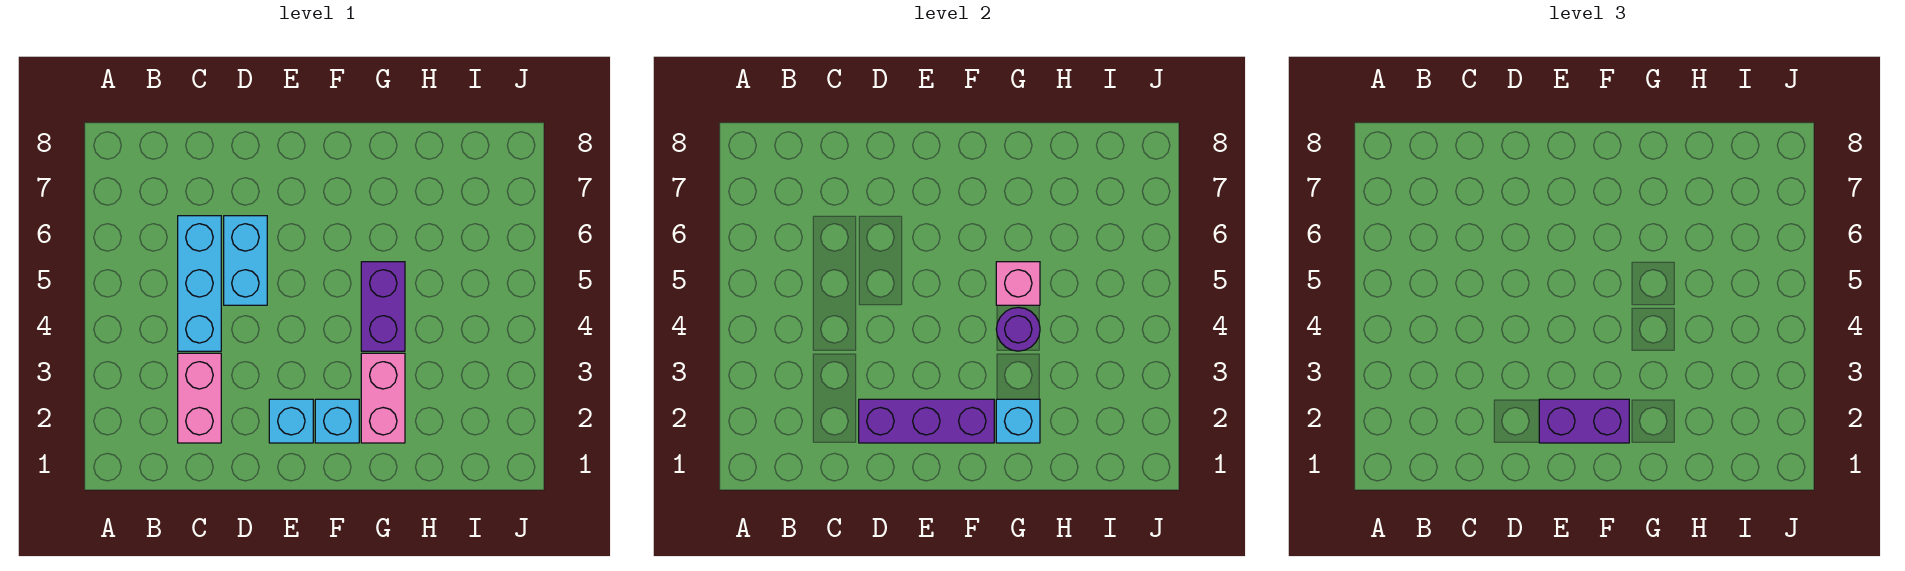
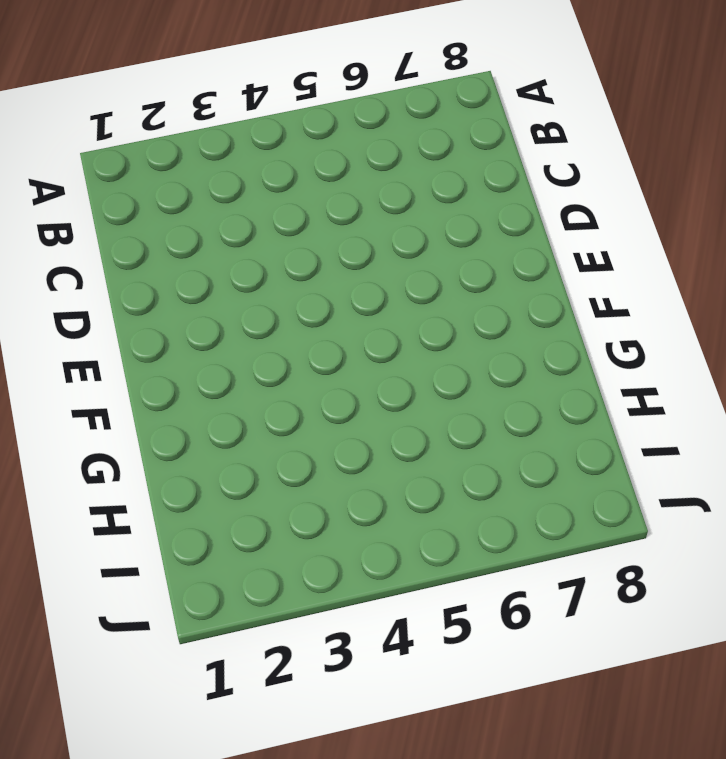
none -> pink 1x2 brick [178,353,221,443]
none -> cyan 1x3 brick [178,216,221,351]
none -> cyan 1x2 brick [224,216,267,305]

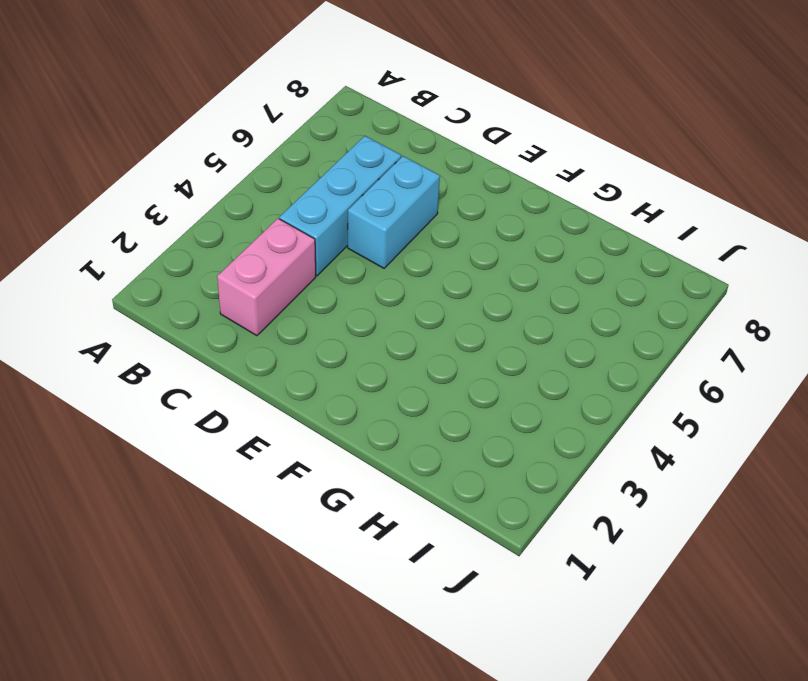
none -> cyan 1x1 brick [269,399,313,443]
none -> cyan 1x1 brick [315,399,359,443]
none -> pink 1x2 brick [361,353,405,443]

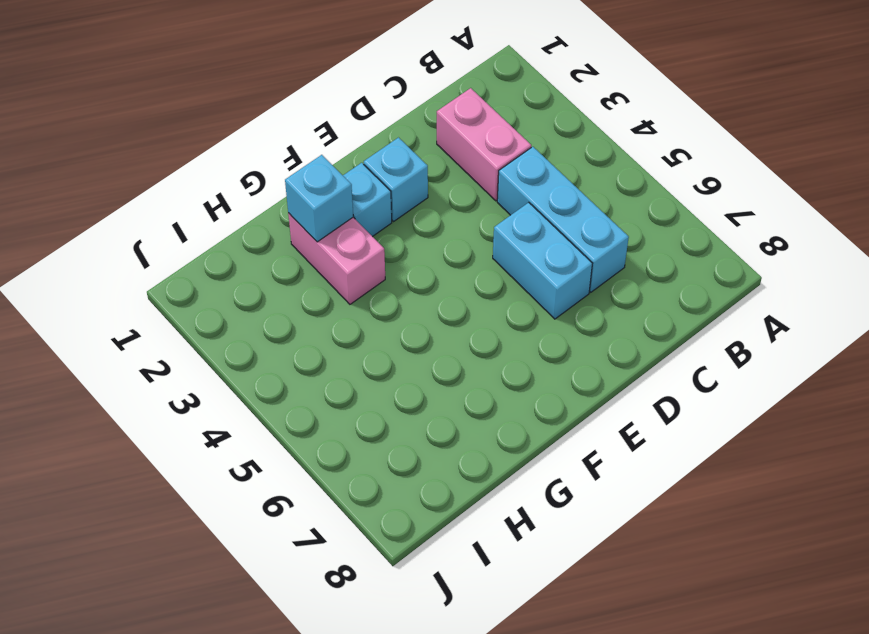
none -> purple 1x2 brick [361,262,405,351]
none -> purple 1x3 brick [859,399,994,443]
none -> purple 1x1 round brick [996,307,1040,351]

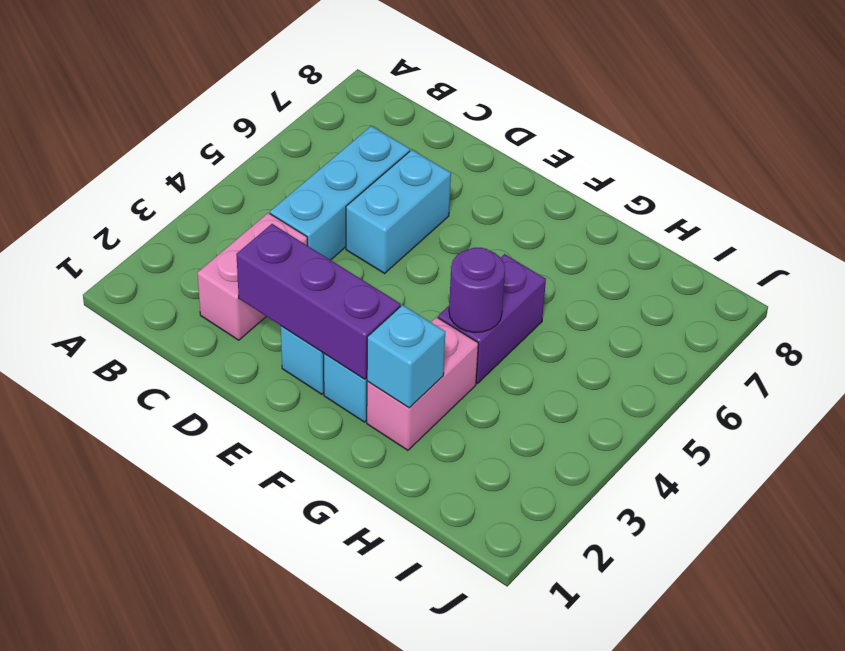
none -> pink 1x1 brick [996,262,1040,305]
none -> purple 1x2 brick [1539,399,1629,443]

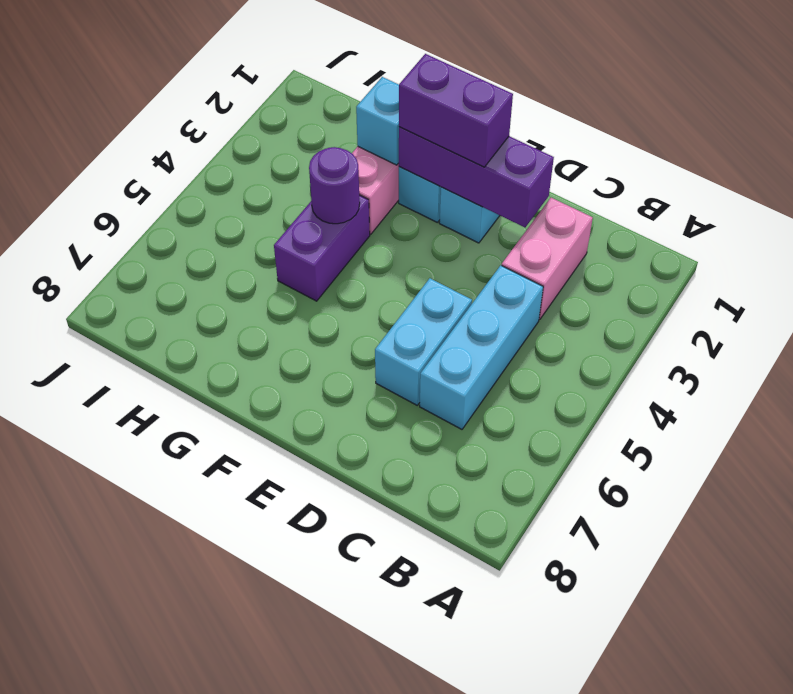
none -> pink 1x1 brick [996,262,1040,305]

